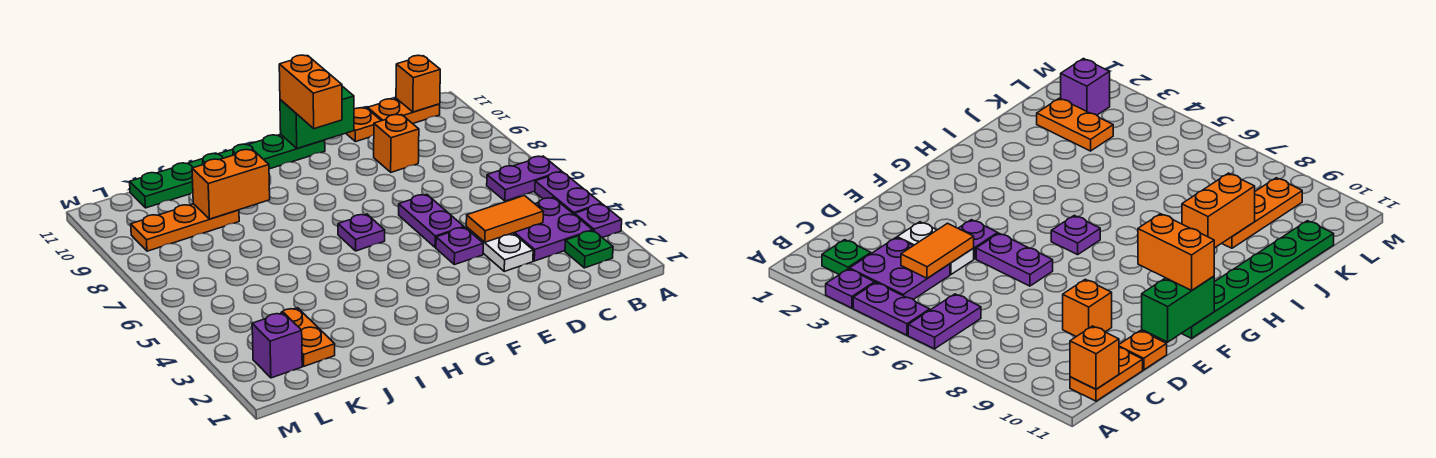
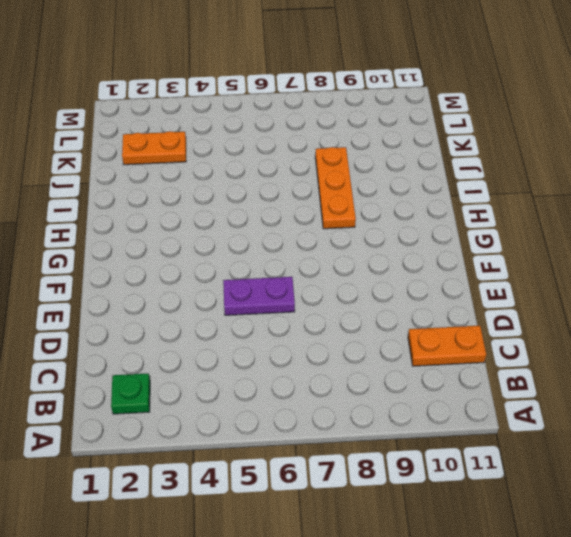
orange 1x2 plate [408,326,486,366] -> orange 1x2 plate turned to [368,99,440,124]
orange 1x3 plate [315,147,356,229] -> orange 1x3 plate moved to [131,204,239,251]
none -> purple 1x1 plate [575,204,622,238]
none -> purple 1x2 plate [535,172,601,215]
none -> purple 1x2 plate [487,156,562,201]

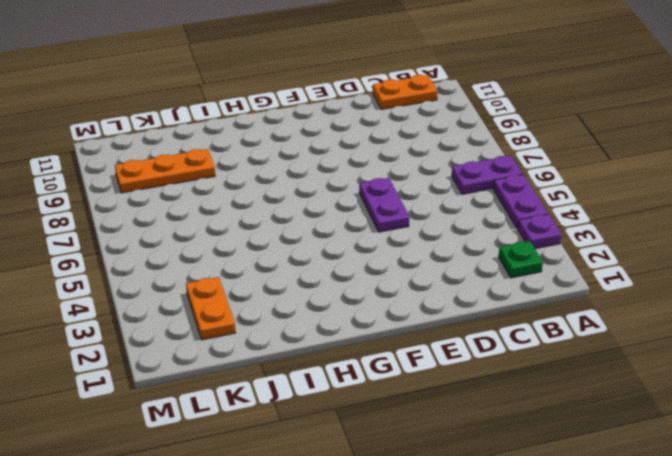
none -> purple 2x2 plate [514,198,593,261]
none -> white 1x2 plate [466,227,533,271]
none -> orange 1x1 brick [374,115,419,172]

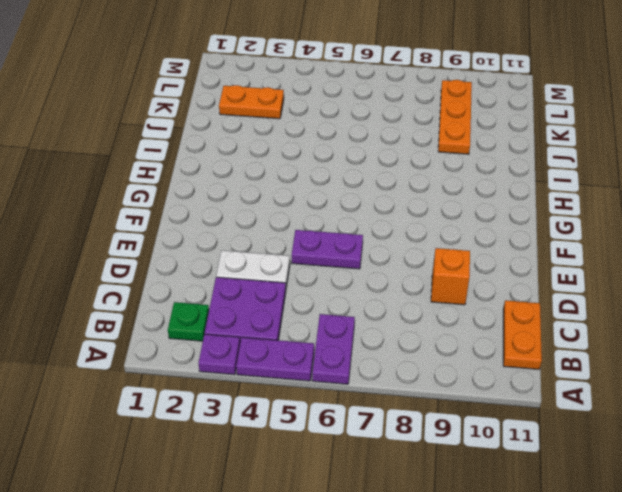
none -> orange 1x1 plate [346,108,381,142]
none -> purple 1x1 plate [436,227,483,265]
none -> green 1x6 plate [130,134,325,208]

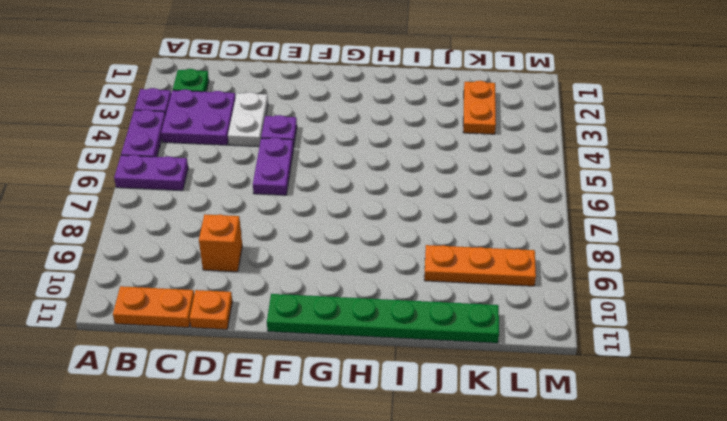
none -> purple 1x1 plate [338,214,385,251]
none -> purple 1x1 brick [252,313,302,378]
none -> orange 1x1 brick [396,55,440,112]

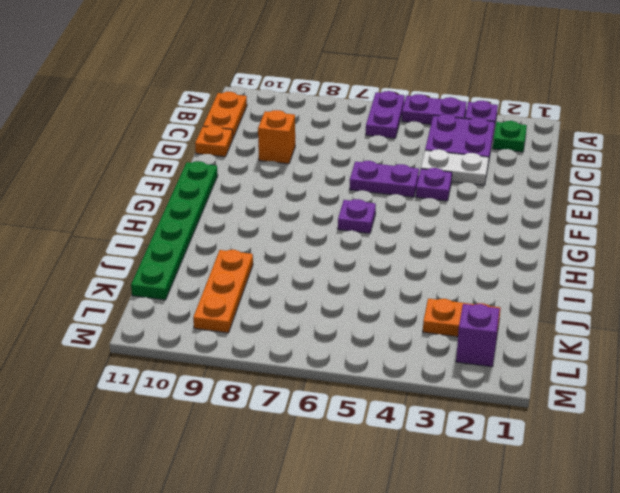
none -> orange 1x1 brick [396,55,440,112]
none -> orange 1x2 tile [466,196,543,242]
none -> green 1x2 brick [280,86,354,148]

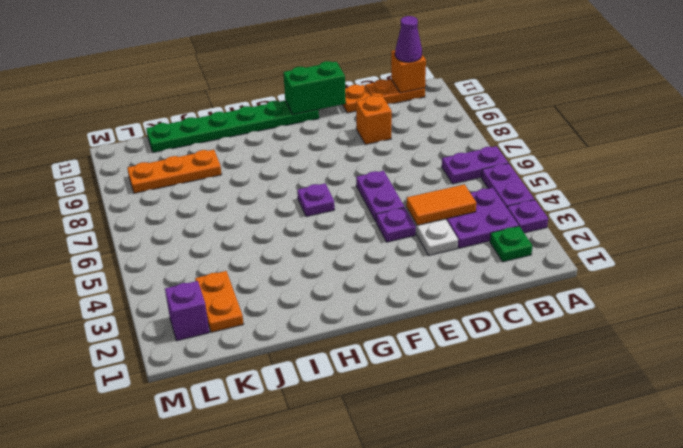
purple 1x1 cone [395,16,422,62] -> none
none -> orange 1x2 brick [192,149,270,219]
none -> orange 1x2 brick [279,55,342,129]

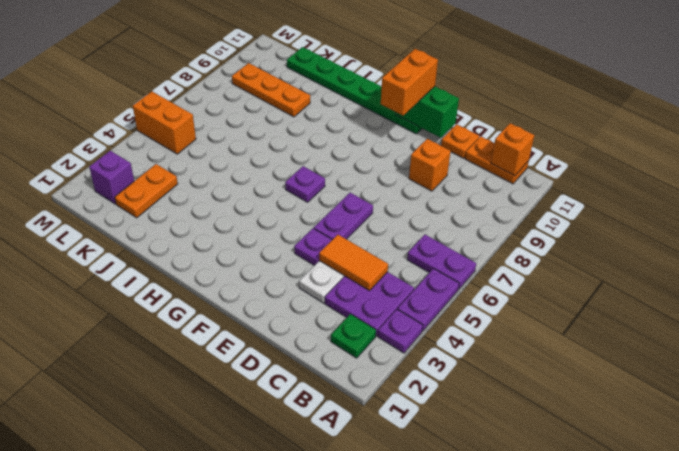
orange 1x2 brick [133,91,196,154] -> orange 1x2 brick moved to [192,149,270,219]

